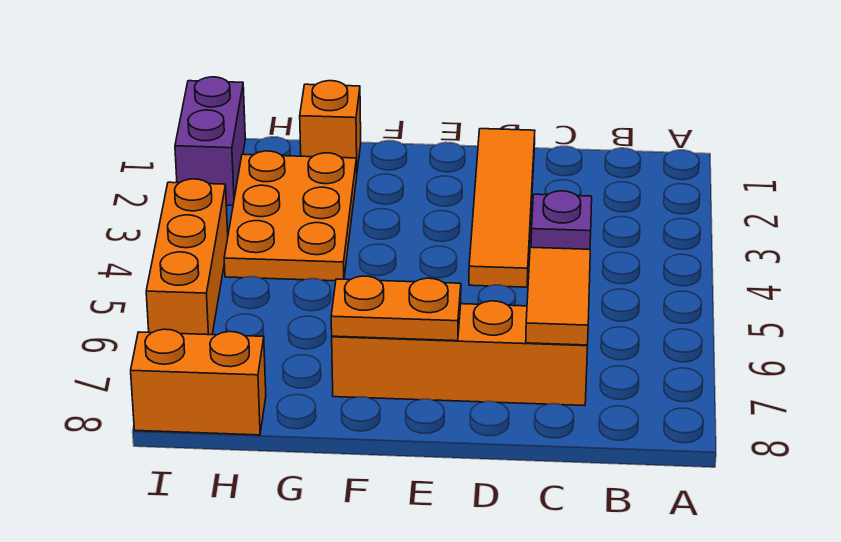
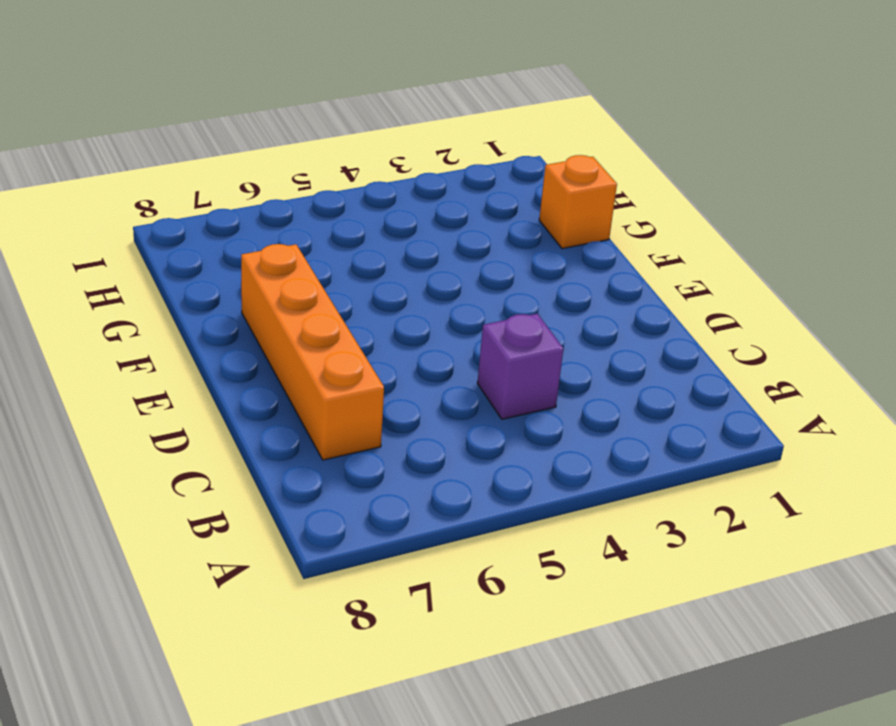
none -> orange 1x4 tile [469,129,535,287]
none -> orange 2x3 plate [224,151,357,281]

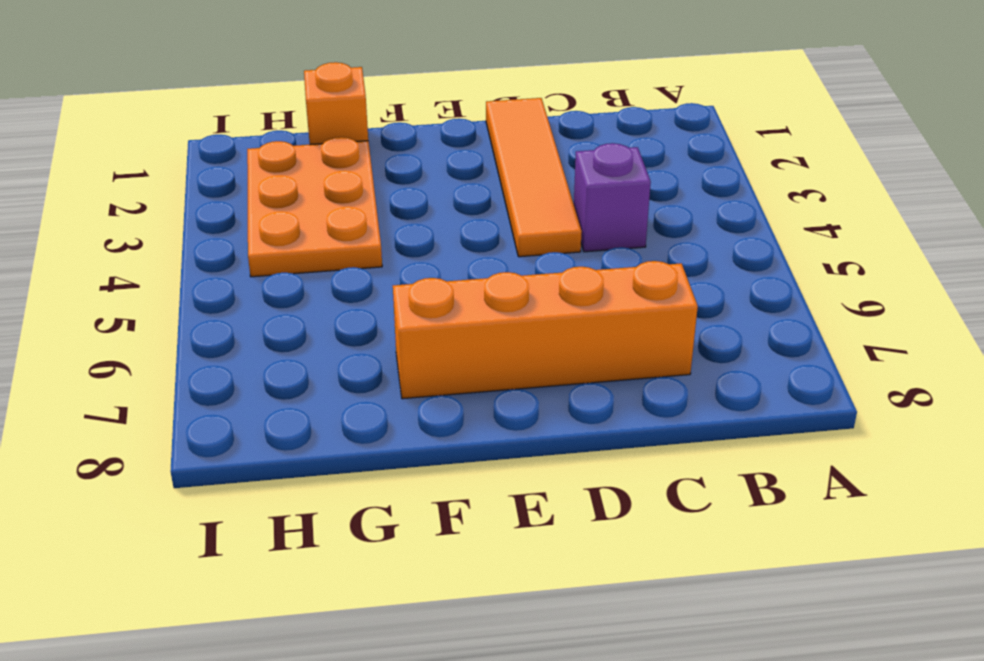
none -> orange 1x2 brick [131,329,266,435]
none -> purple 1x2 brick [175,77,245,206]

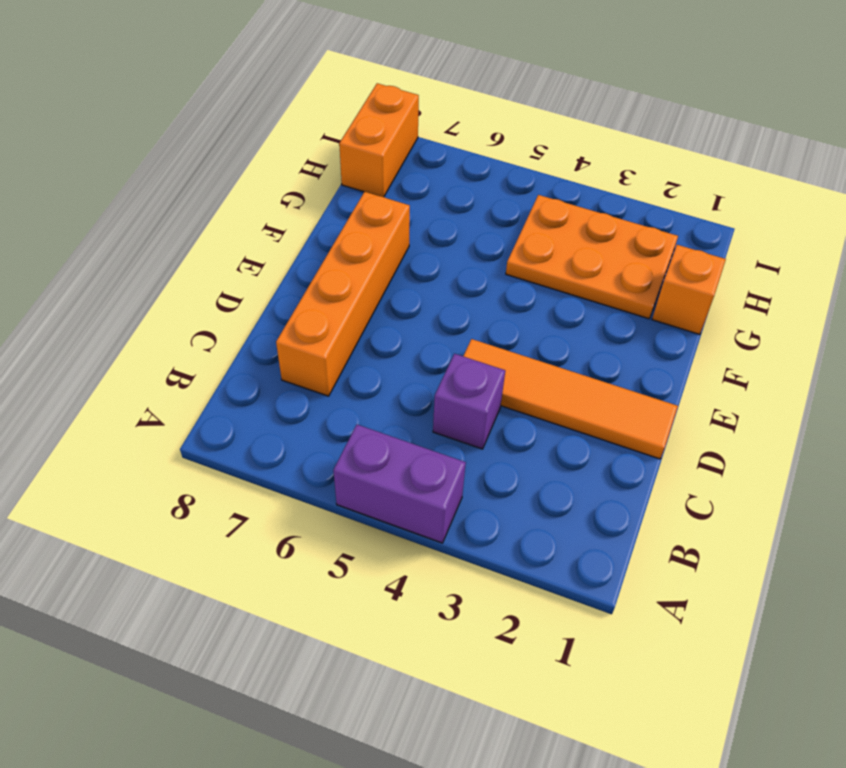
purple 1x2 brick [333,425,466,543] -> purple 1x2 brick moved to [175,77,245,206]
none -> orange 1x3 brick [146,179,228,335]
none -> orange 1x2 tile [526,247,590,345]

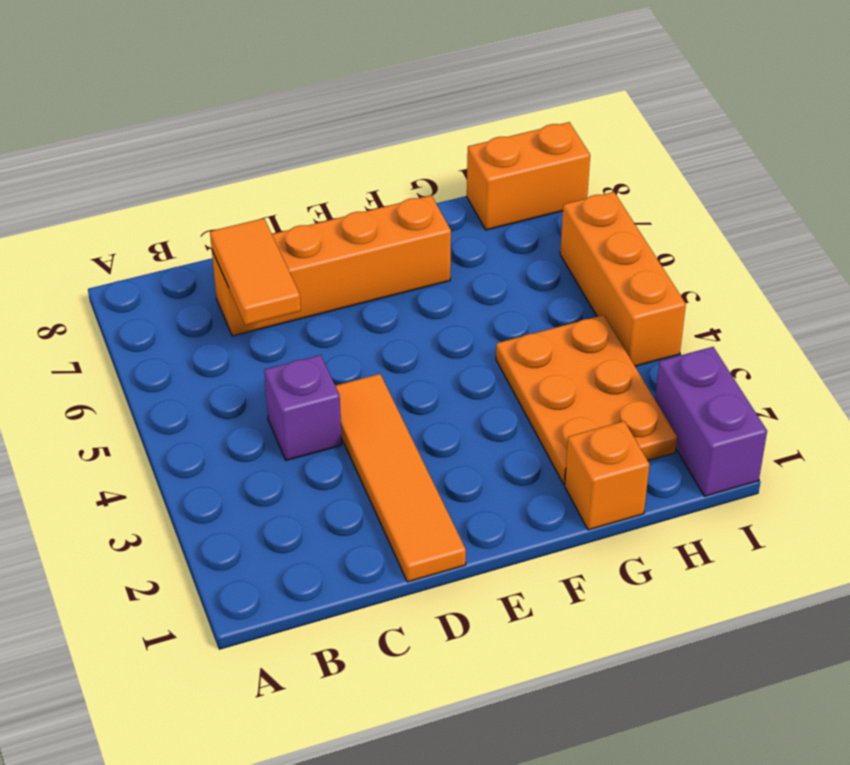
none -> orange 1x2 plate [331,276,461,341]

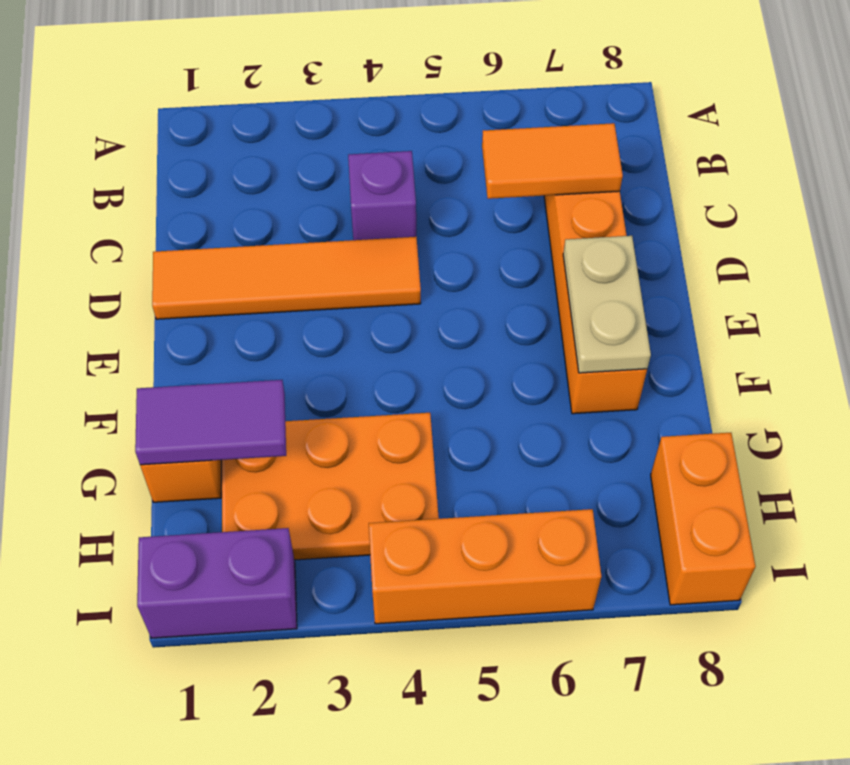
tan 1x2 plate [563,236,651,373] -> orange 1x2 plate [331,276,461,341]
purple 1x2 tile [135,380,286,465] -> none

